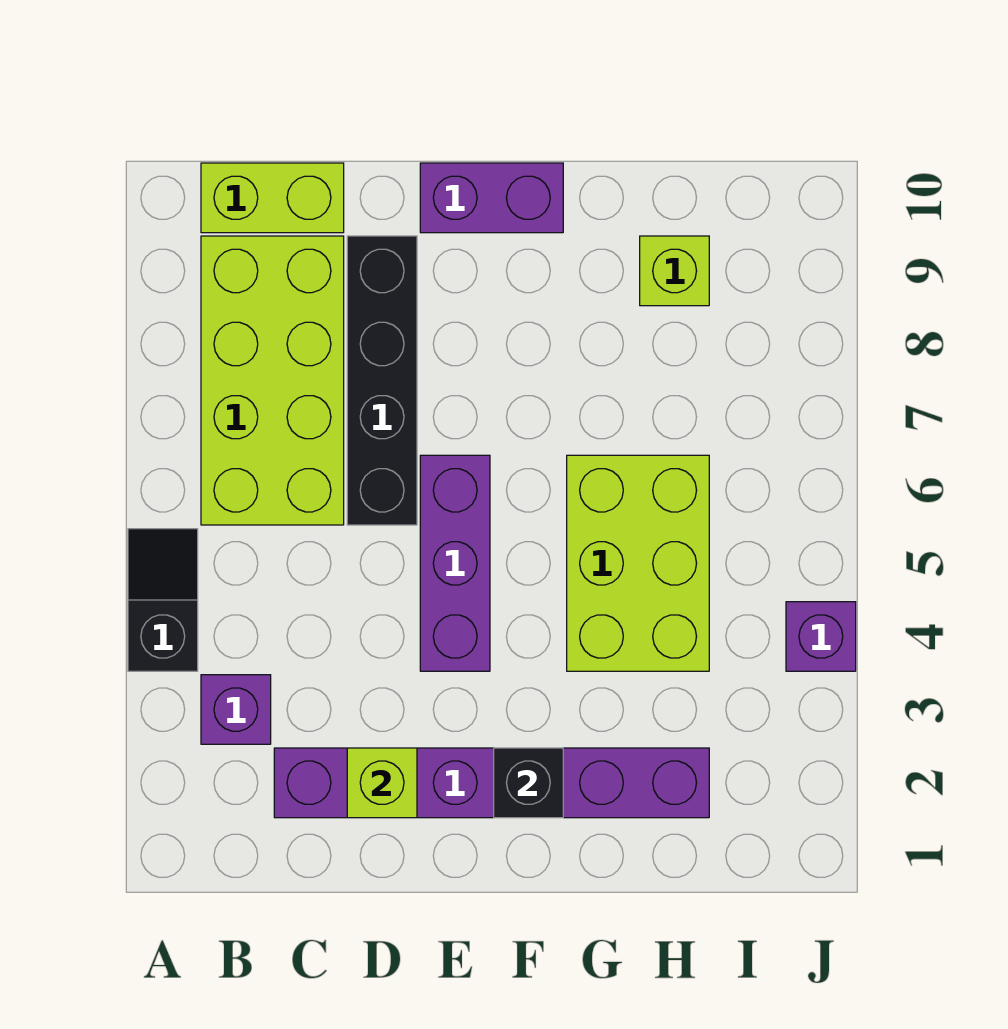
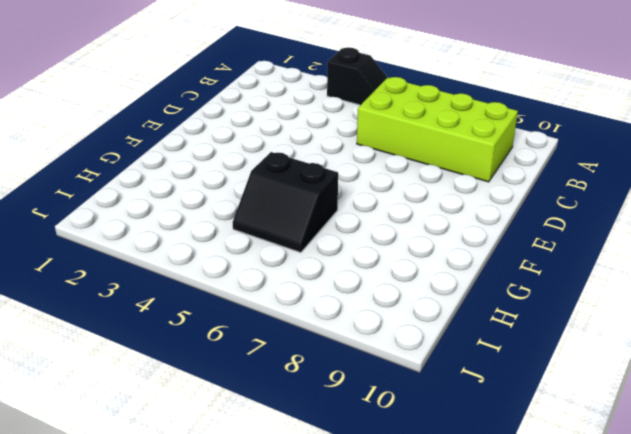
black 2x2 slope [233,152,338,253] -> lime 2x3 brick [567,455,709,671]
none -> purple 1x1 brick [201,675,271,744]
none -> lime 1x2 brick [201,163,344,233]
none -> purple 1x6 brick [274,748,709,818]

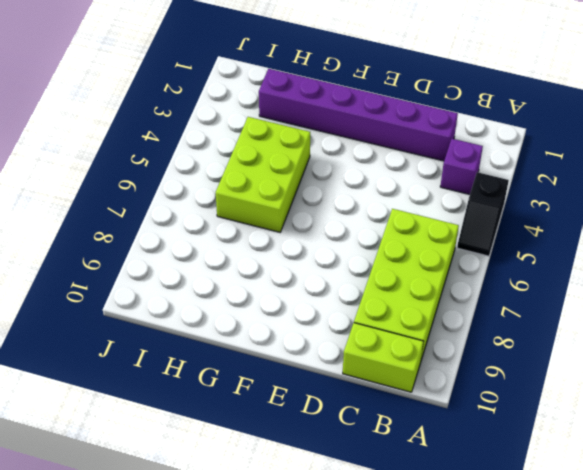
none -> black 1x4 brick [347,236,417,525]
none -> purple 1x3 brick [420,455,490,671]
none -> purple 1x2 brick [420,163,563,233]

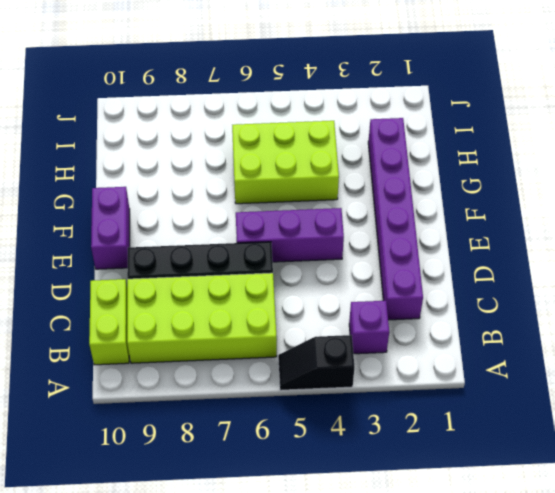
none -> lime 1x1 brick [640,236,709,306]
none -> purple 1x1 brick [786,602,856,671]
none -> lime 1x1 brick [347,748,417,818]

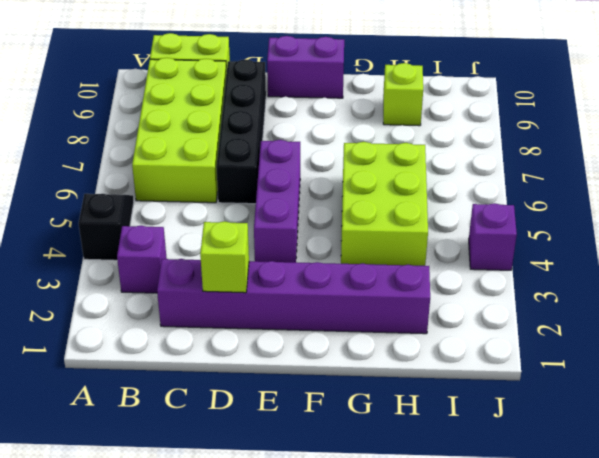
none -> black 1x1 brick [494,748,563,818]

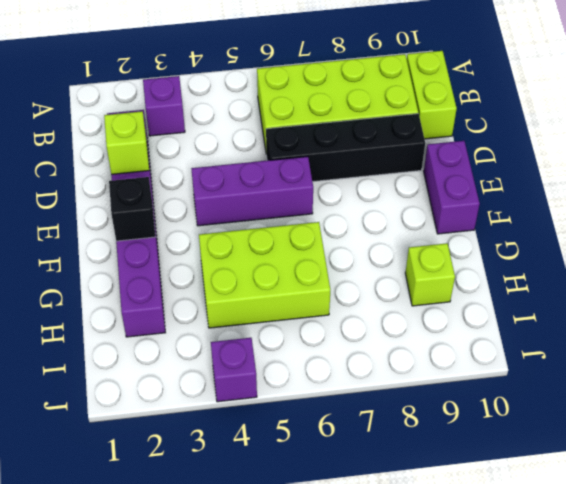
none -> black 1x2 slope [128,529,198,671]

